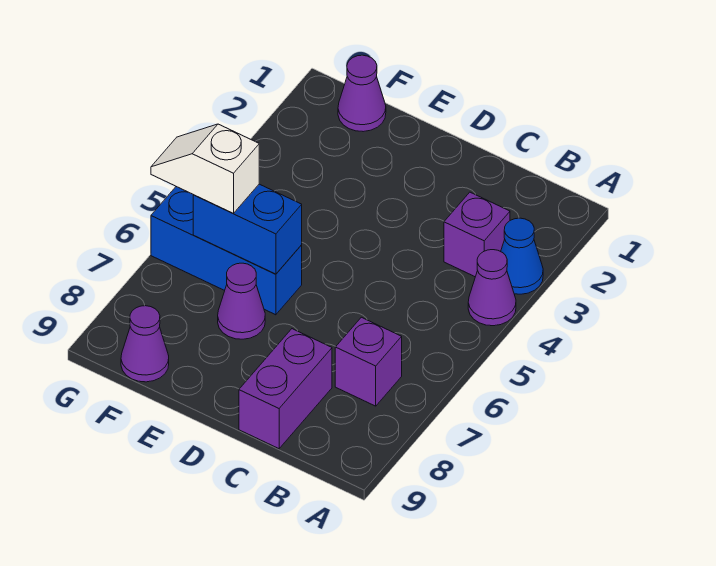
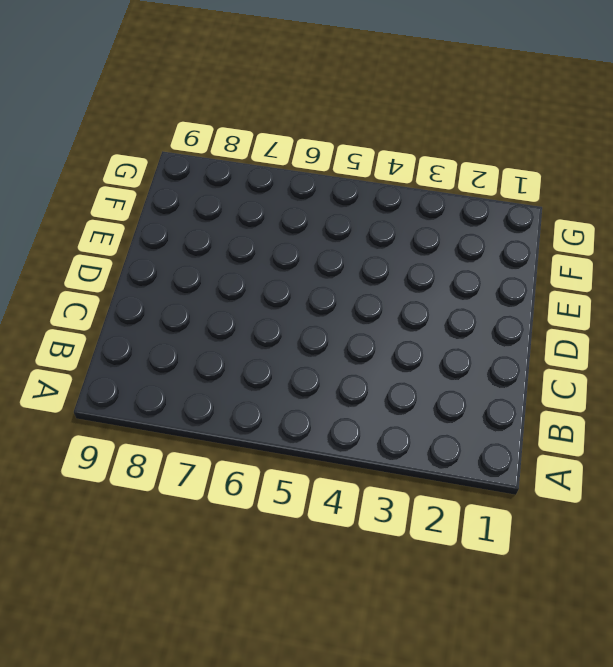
none -> blue 1x1 cone [501,218,543,294]
none -> purple 1x1 cone [468,250,516,326]

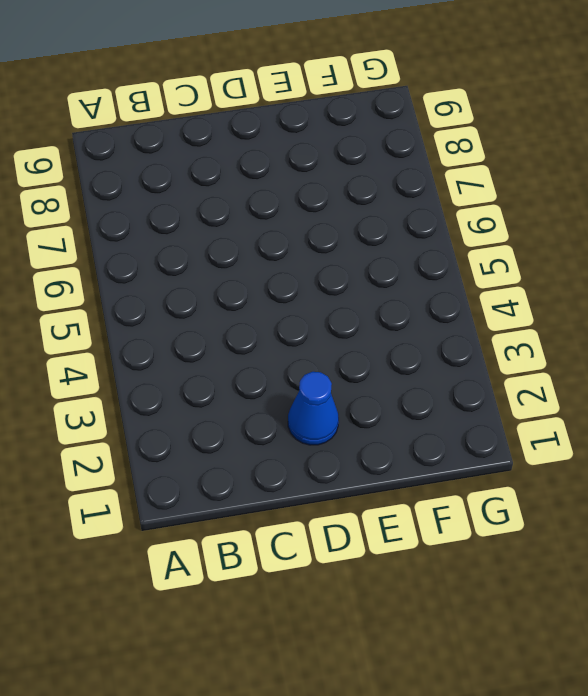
blue 1x1 cone [288,372,339,445] -> blue 1x1 cone moved to [501,218,543,294]
none -> purple 1x1 cone [468,250,516,326]
none -> purple 1x1 brick [444,192,510,277]

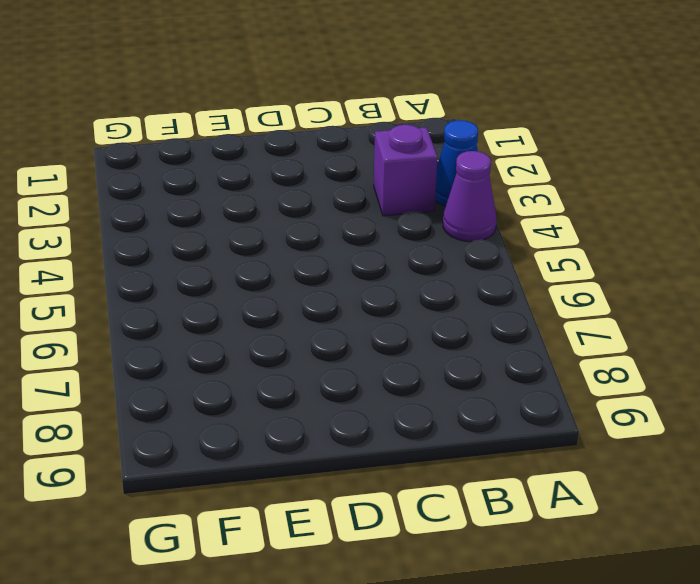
none -> purple 1x1 brick [335,317,402,406]
none -> purple 1x2 brick [239,329,332,449]

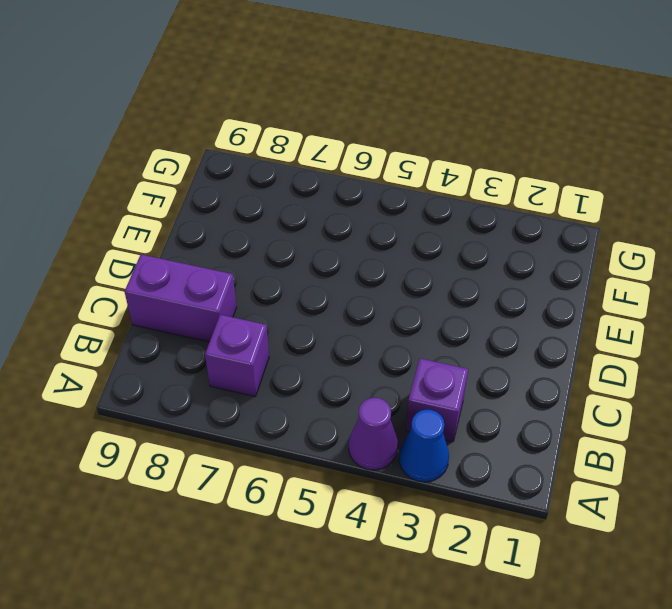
none -> blue 1x3 brick [151,187,302,315]
none -> purple 1x1 cone [218,263,265,339]

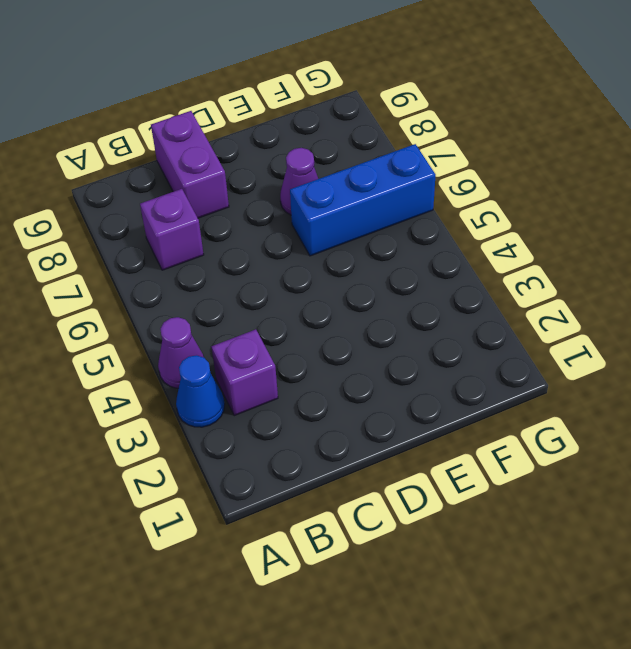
none -> purple 1x1 cone [338,55,386,132]
none -> purple 1x1 cone [121,306,169,382]

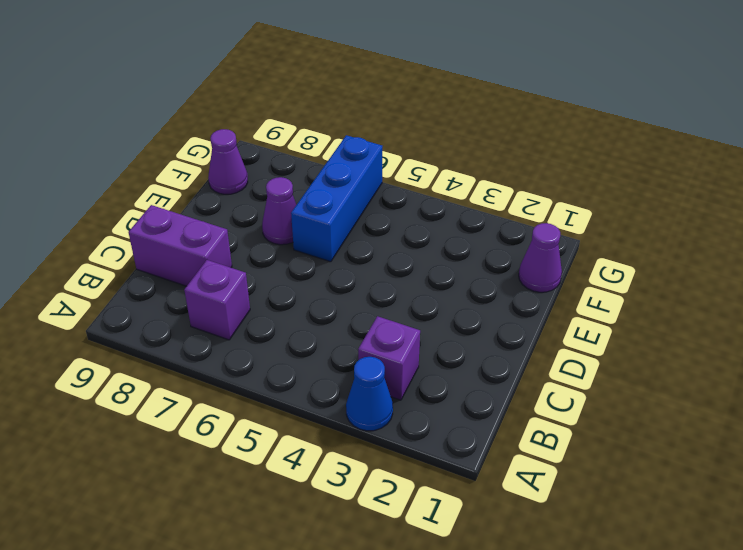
none -> purple 1x1 cone [468,250,516,326]
none -> blue 1x2 brick [193,184,302,274]

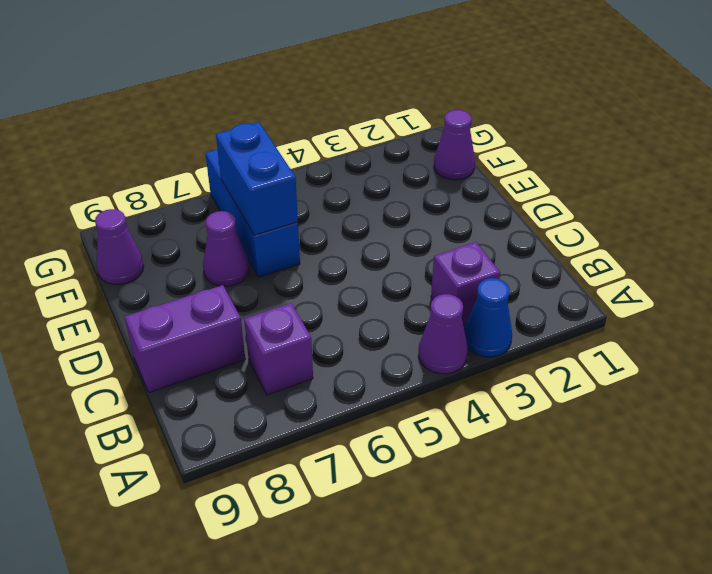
none -> white 1x2 slope [151,124,259,213]

